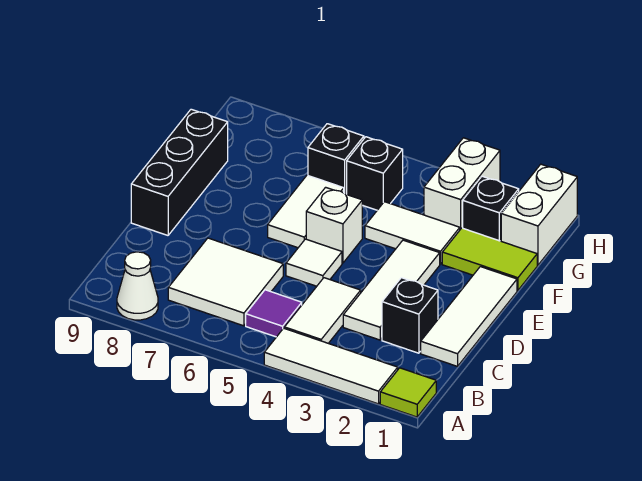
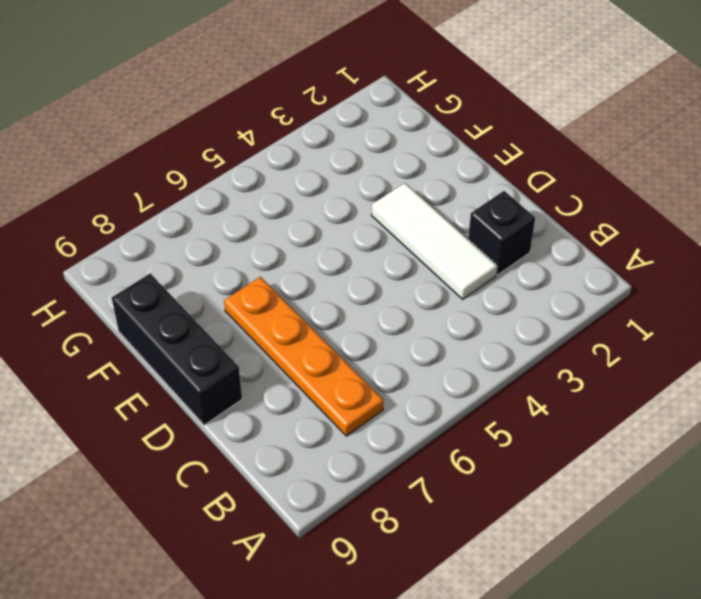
orange 1x4 plate [224,277,383,436] -> white 2x2 tile [168,238,283,326]
none -> lime 1x1 tile [380,368,436,417]
none -> white 1x3 tile [264,328,398,404]
none -> white 1x1 cone [117,252,158,320]

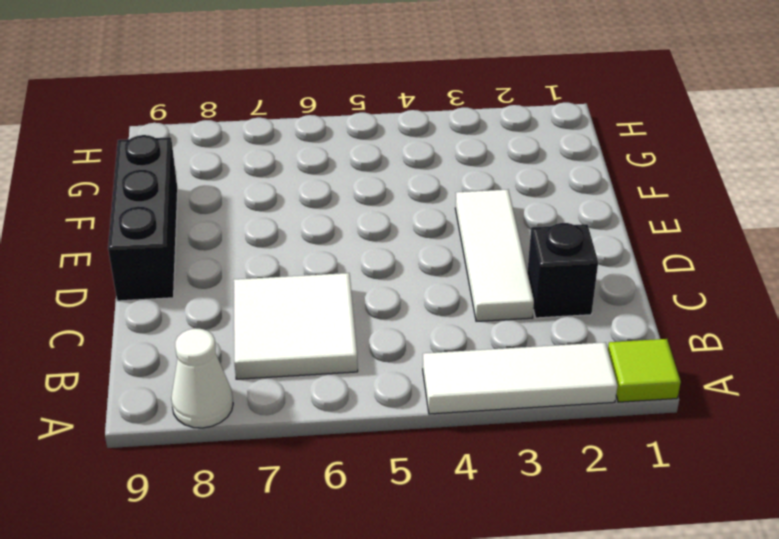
none -> white 1x2 tile [284,278,361,343]
none -> purple 1x1 tile [246,290,302,337]
none -> white 1x3 tile [421,267,517,366]

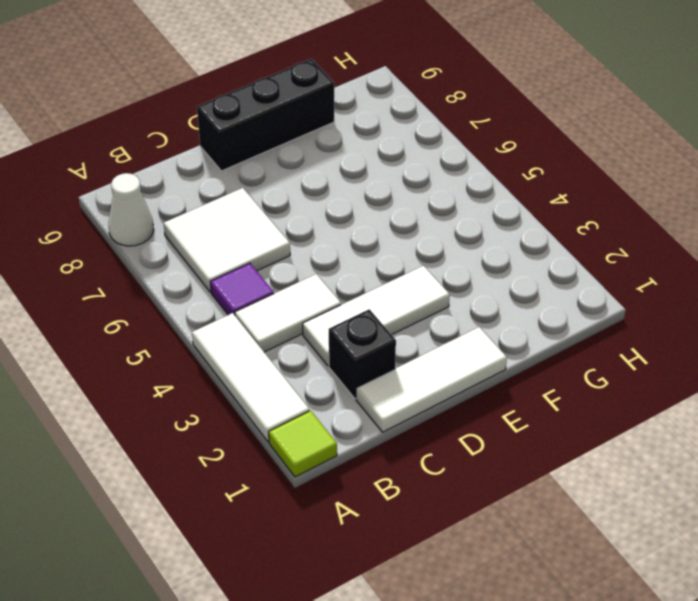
none -> white 1x1 tile [286,239,342,286]
none -> white 1x1 brick [306,187,362,263]
none -> white 1x2 tile [268,175,344,248]

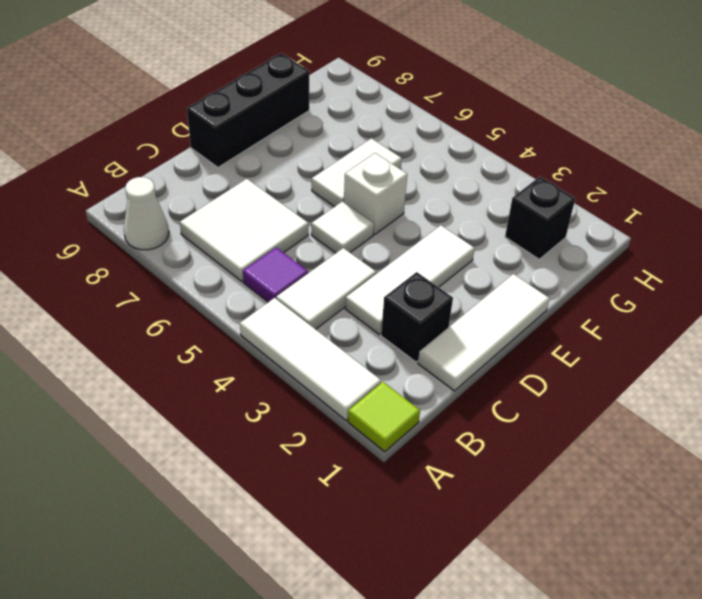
none -> lime 1x2 tile [442,228,537,290]
none -> white 1x2 tile [365,202,460,264]
none -> white 1x2 brick [501,164,577,265]

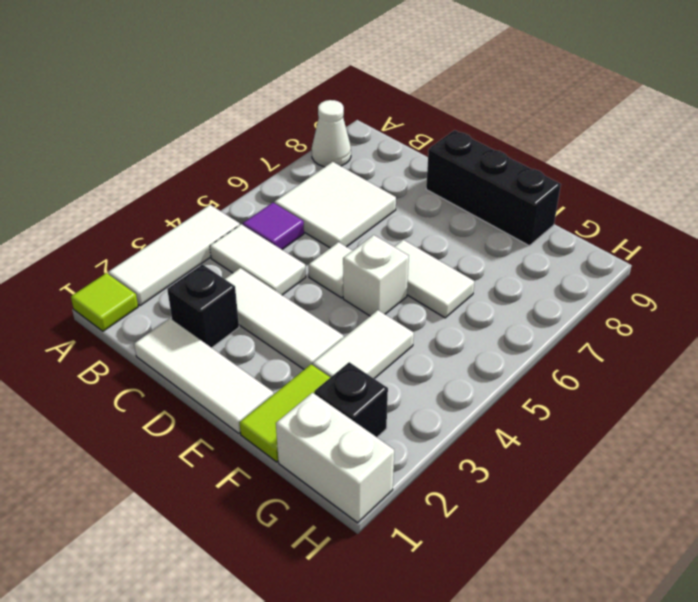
none -> white 1x2 brick [424,138,500,229]
none -> black 1x1 brick [347,137,403,210]
none -> black 1x1 brick [308,124,364,194]

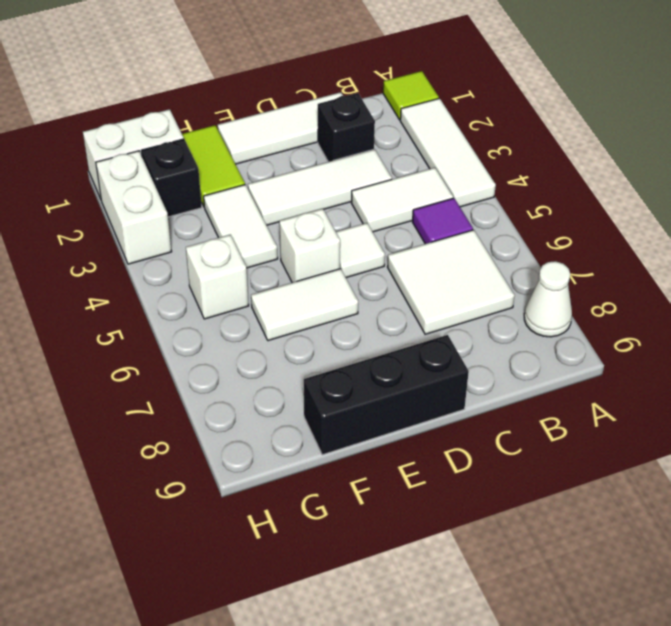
white 1x1 brick [186,235,249,319] -> black 1x1 brick [347,137,403,210]
white 1x2 brick [96,151,172,264] -> white 1x2 brick turned to [424,138,500,229]
none -> black 1x1 brick [308,124,364,194]

